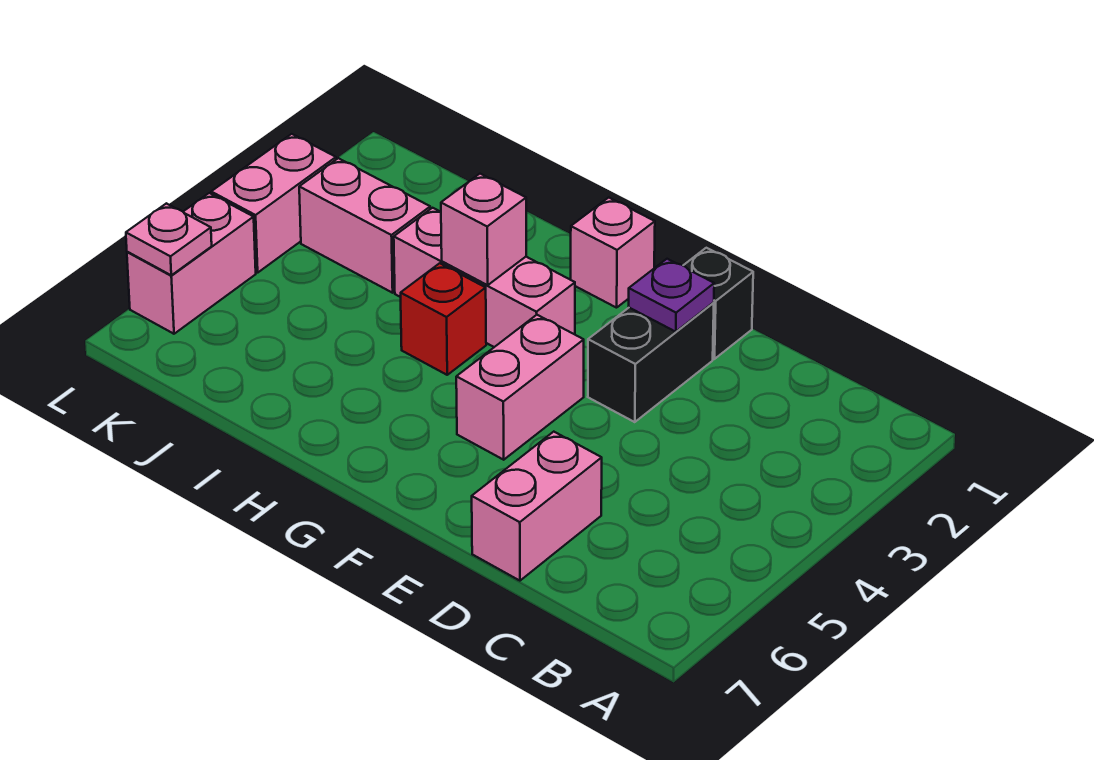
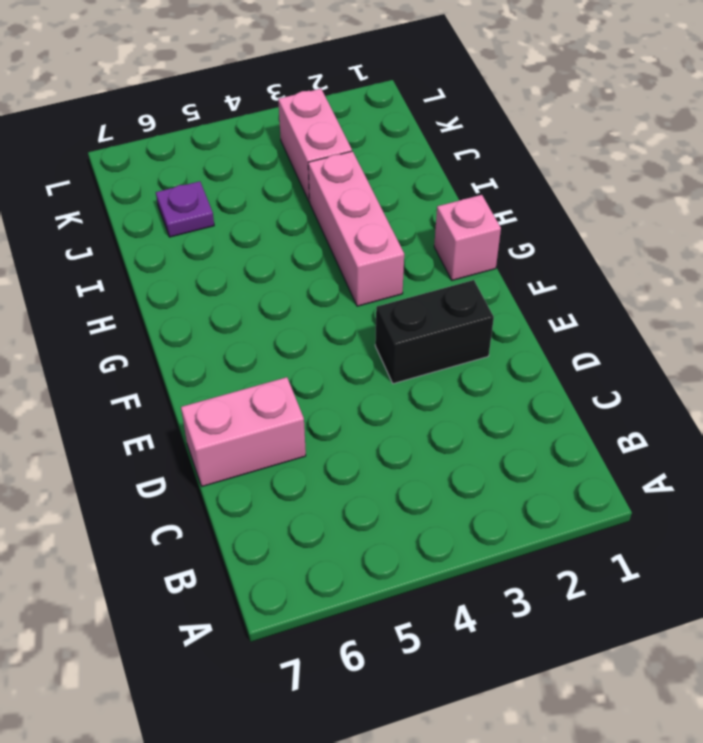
purple 1x1 plate [156,181,214,237] -> purple 1x1 plate moved to [629,259,714,332]
none -> black 1x1 brick [683,248,753,359]
none -> pink 1x2 brick [456,315,584,460]
none -> red 1x1 brick [401,263,486,375]

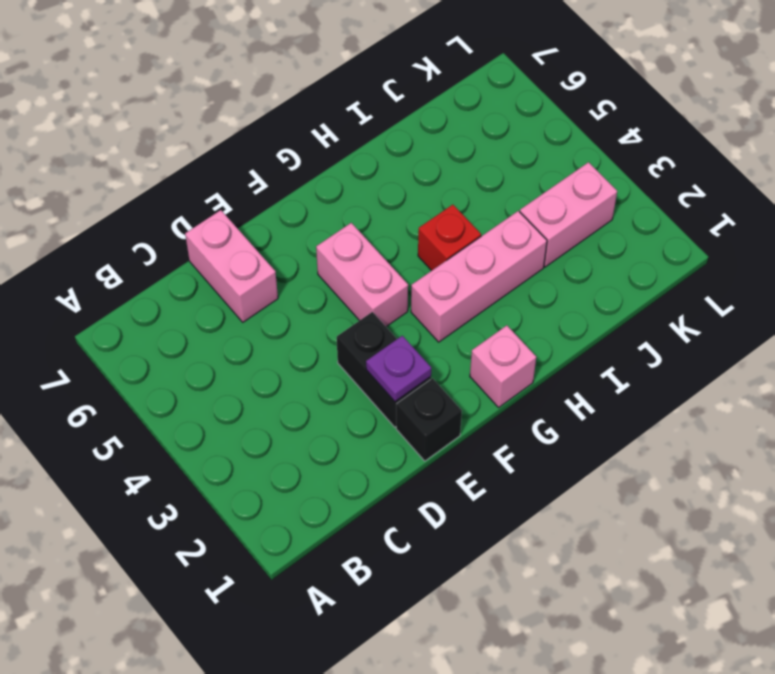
none -> pink 1x2 brick [211,134,336,273]
none -> pink 1x2 brick [127,193,256,334]
none -> pink 1x1 brick [441,174,526,285]

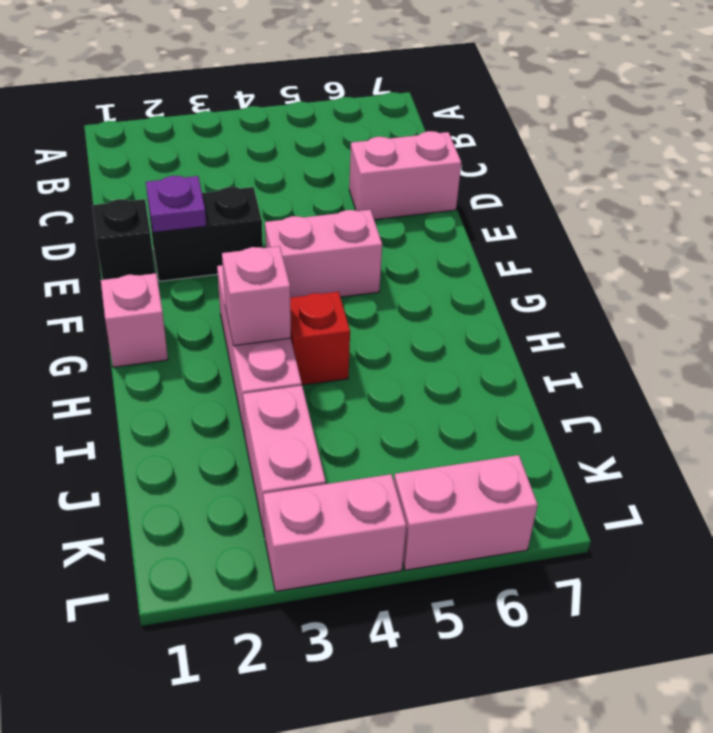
none -> pink 1x1 plate [126,203,212,275]

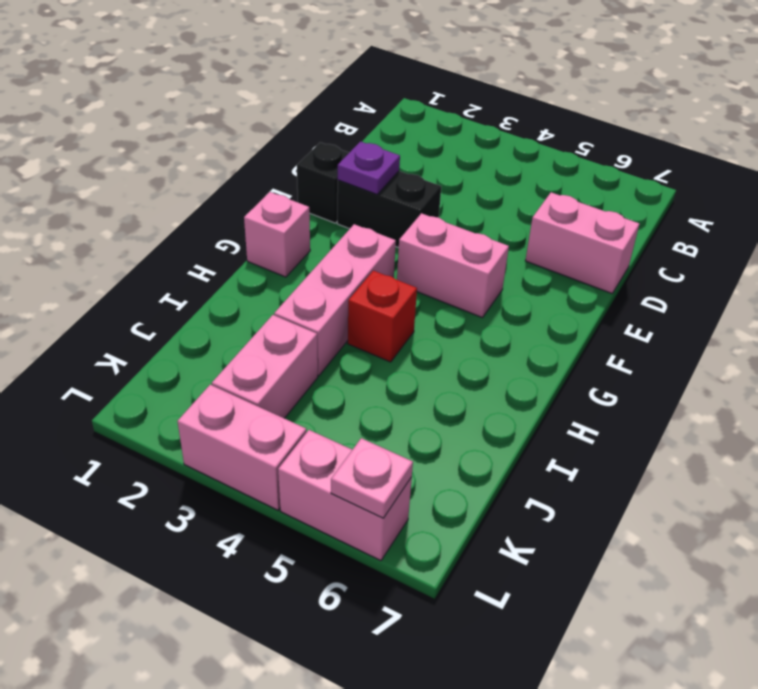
none -> pink 1x1 brick [441,174,526,285]

